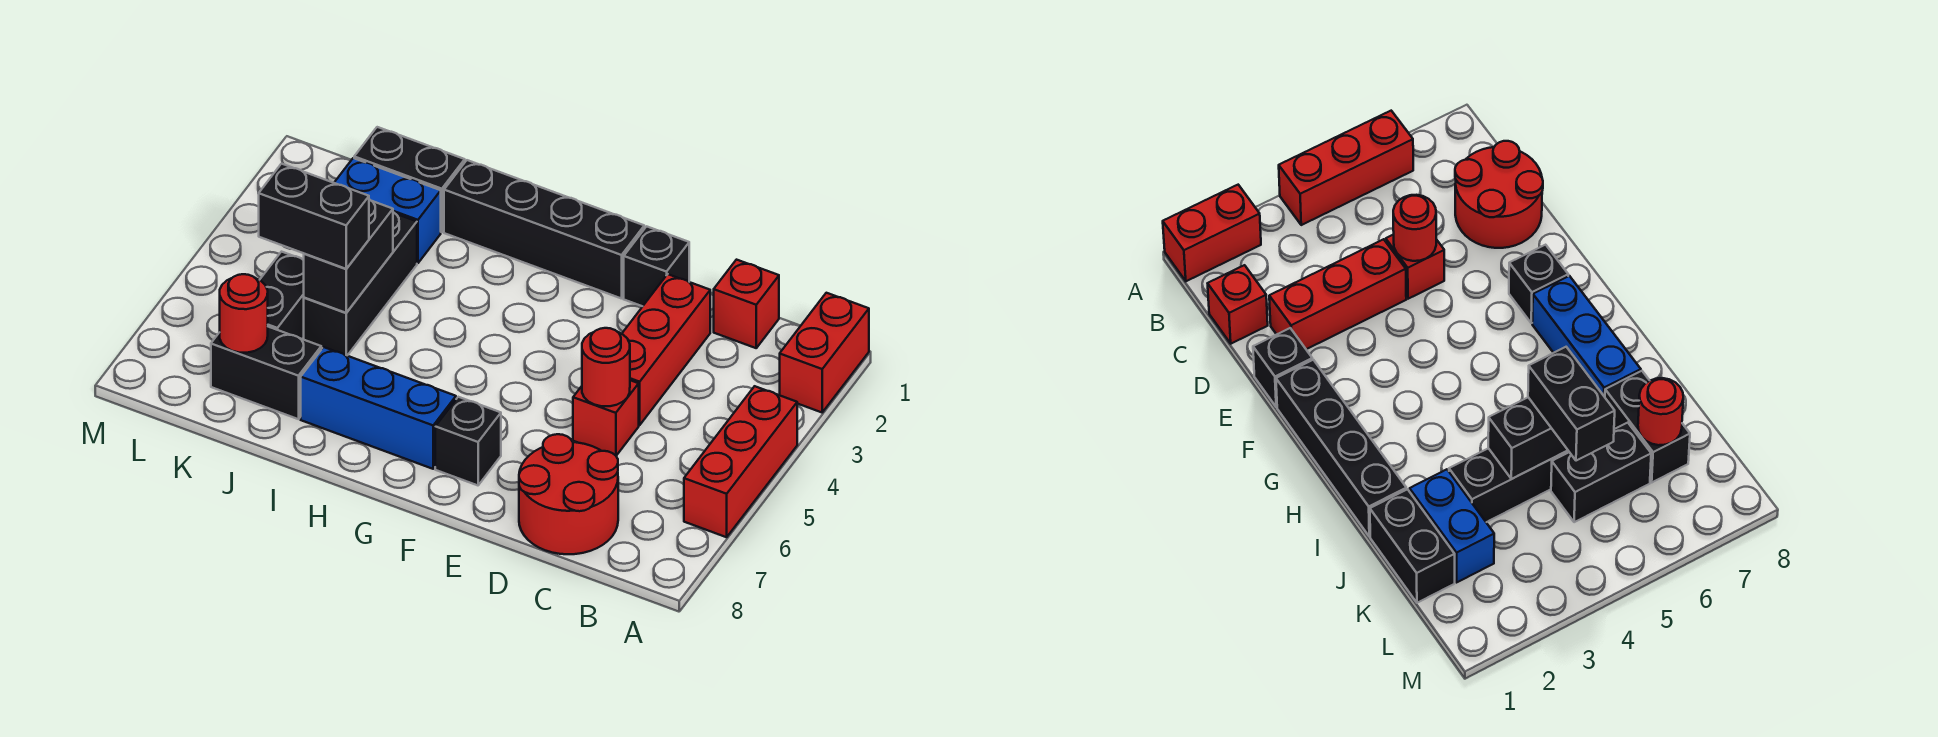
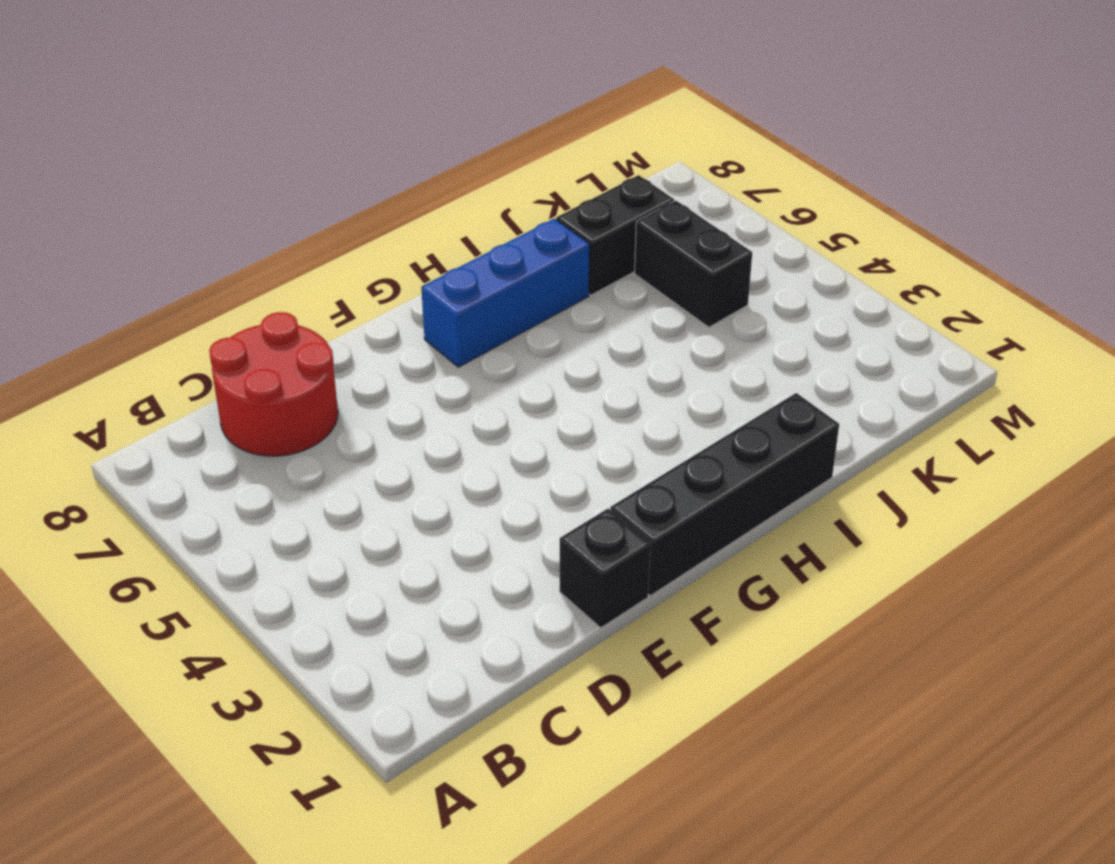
none -> red 1x2 brick [780,293,869,412]
none -> red 1x3 brick [684,386,797,537]
none -> red 1x1 brick [714,260,779,348]

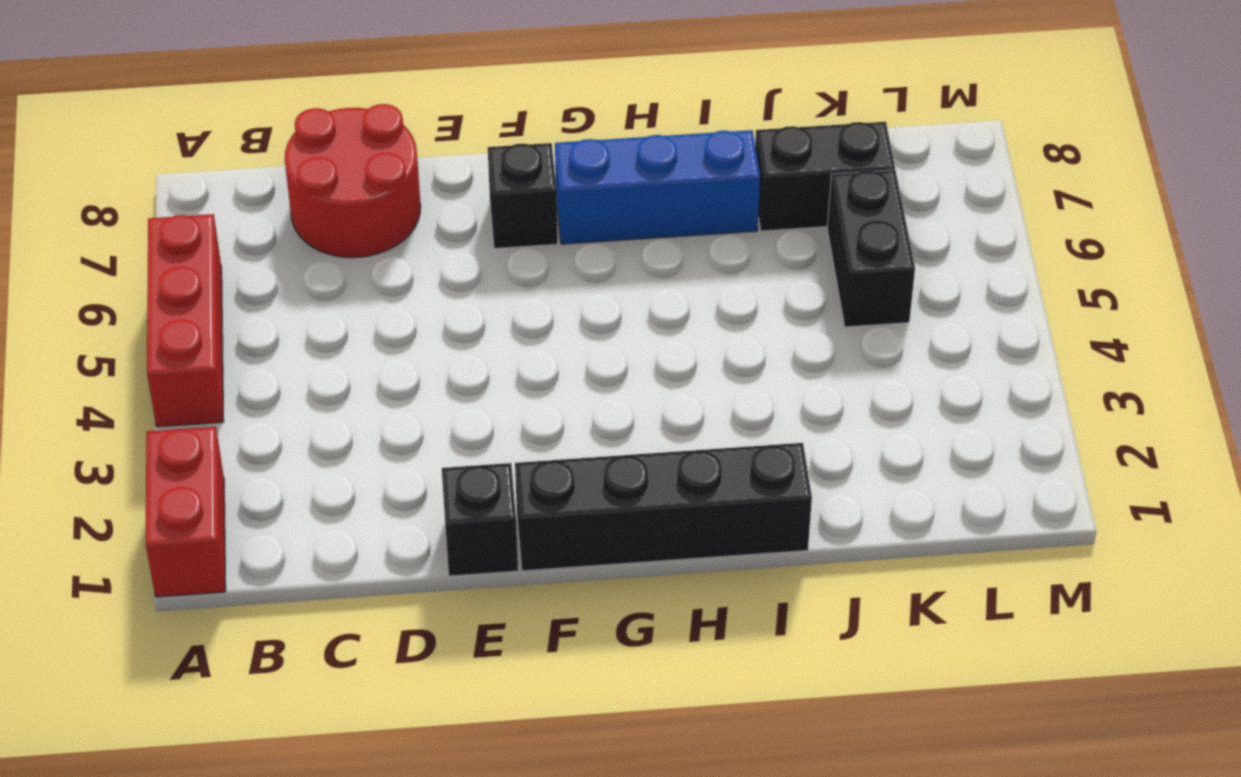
none -> red 1x1 brick [714,260,779,348]
none -> red 1x3 brick [622,274,710,425]
none -> red 1x1 brick [573,380,639,456]

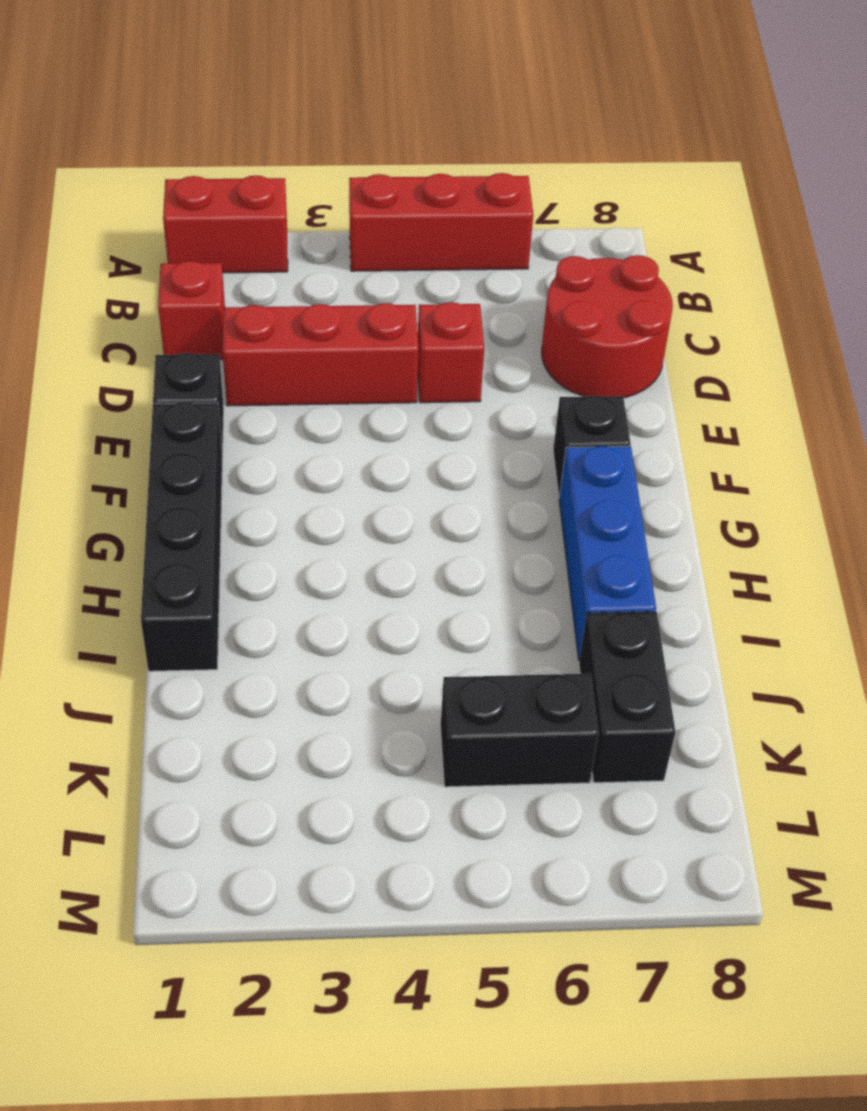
none -> black 1x2 brick [354,127,465,232]
none -> blue 1x2 brick [334,158,441,263]
none -> black 1x3 brick [304,212,417,355]

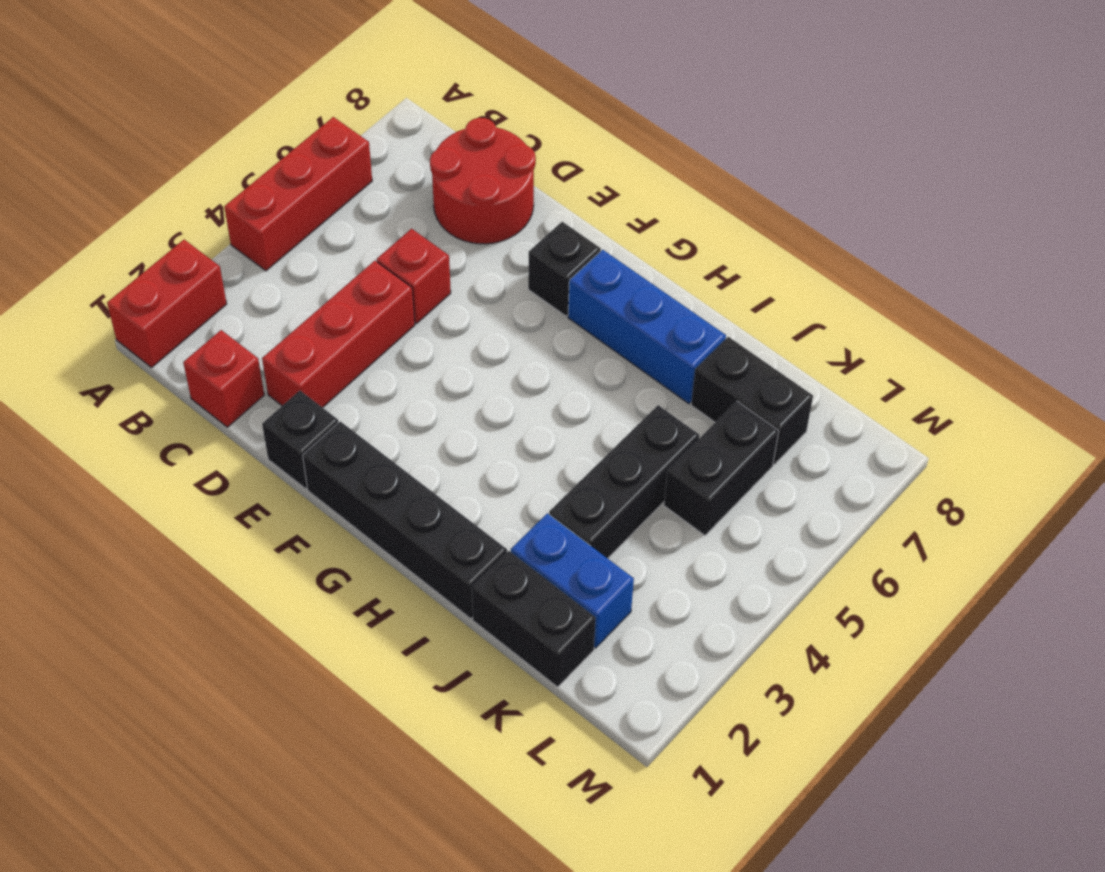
none -> red 1x1 round brick [582,328,630,406]
none -> black 1x2 brick [304,199,393,313]
none -> red 1x1 round brick [220,274,268,353]

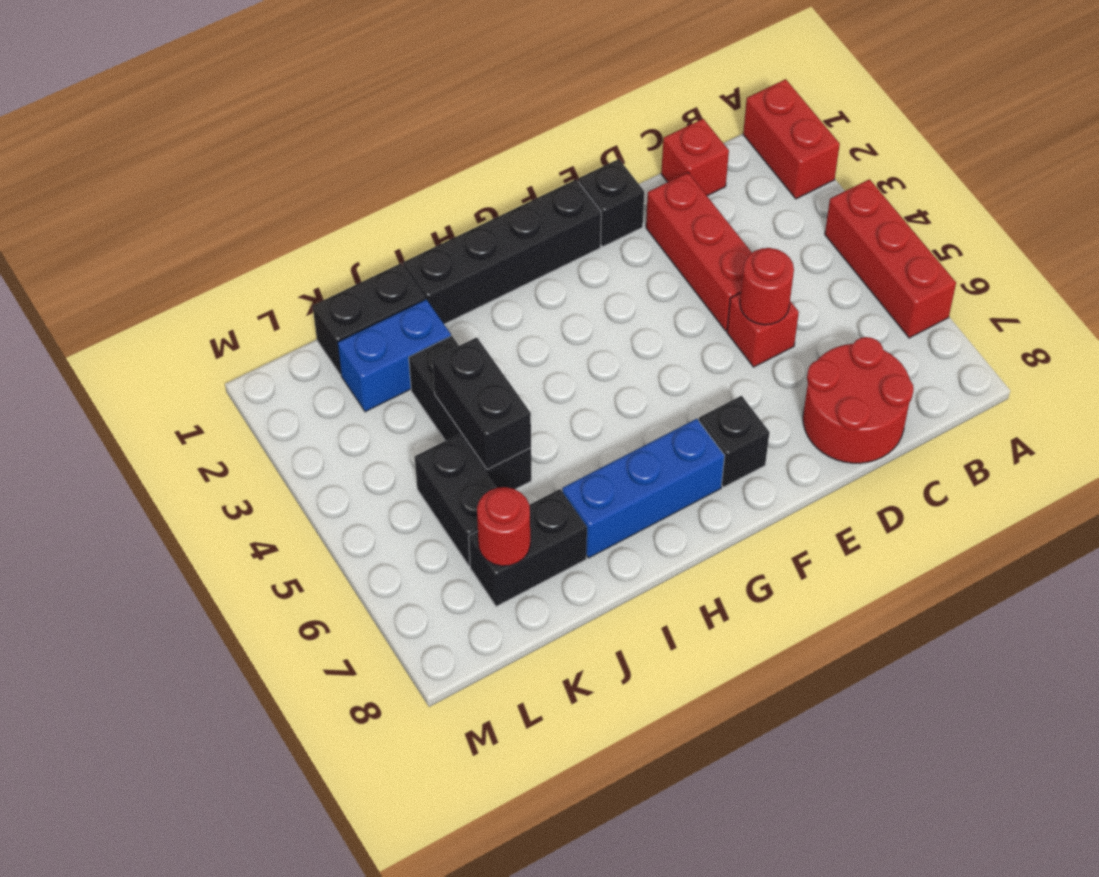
none -> black 1x2 brick [259,164,369,269]

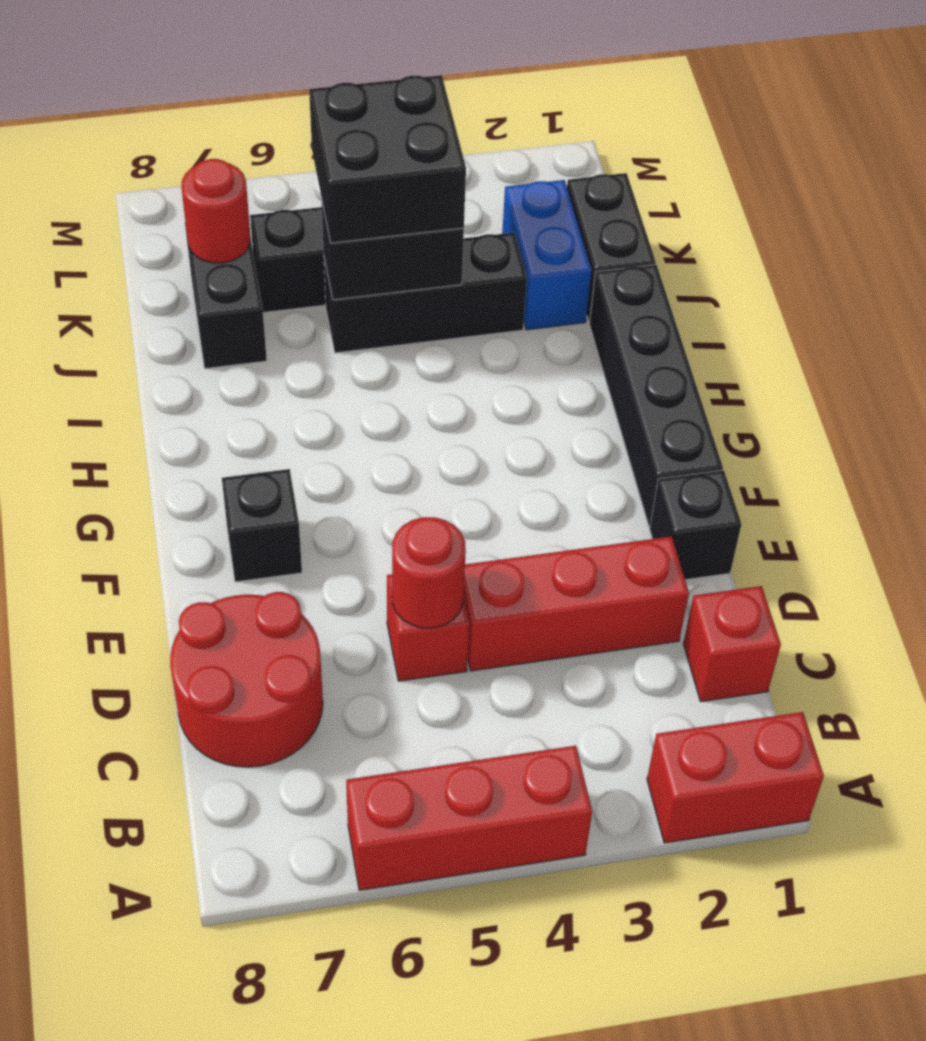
black 2x2 brick [309,75,466,243] -> black 1x2 brick [259,164,369,269]
none -> blue 1x3 brick [301,347,456,469]

